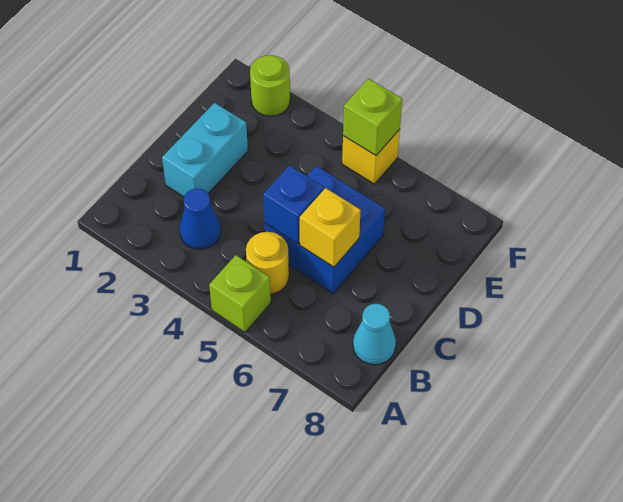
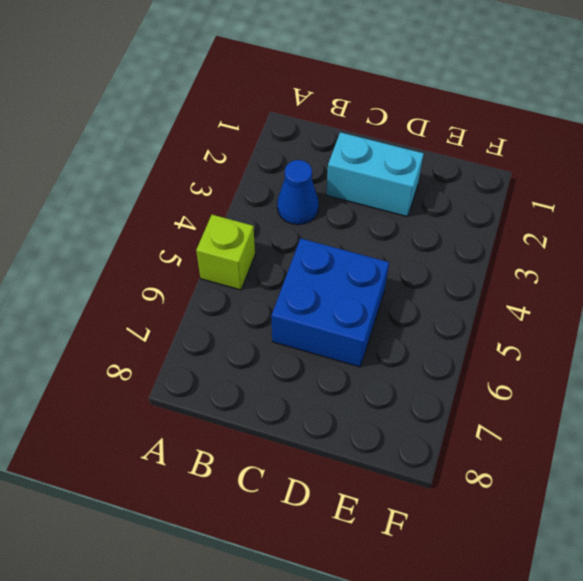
none -> yellow 1x1 round brick [246,232,289,294]
none -> cyan 1x1 cone [353,304,396,365]

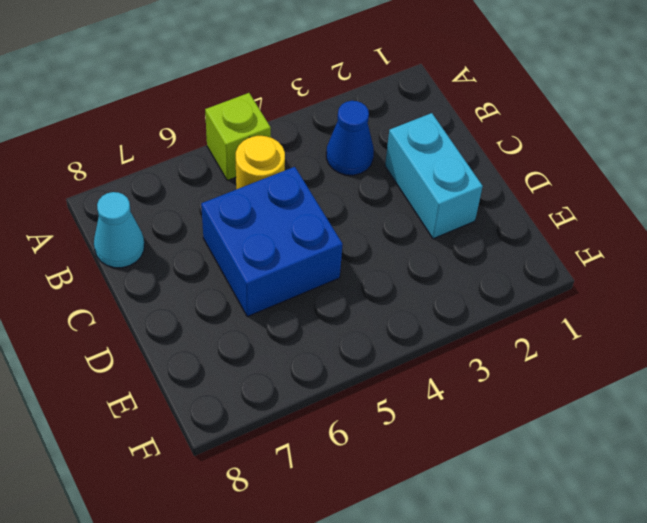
none -> lime 1x1 round brick [250,55,290,116]
none -> yellow 1x1 brick [342,129,400,184]

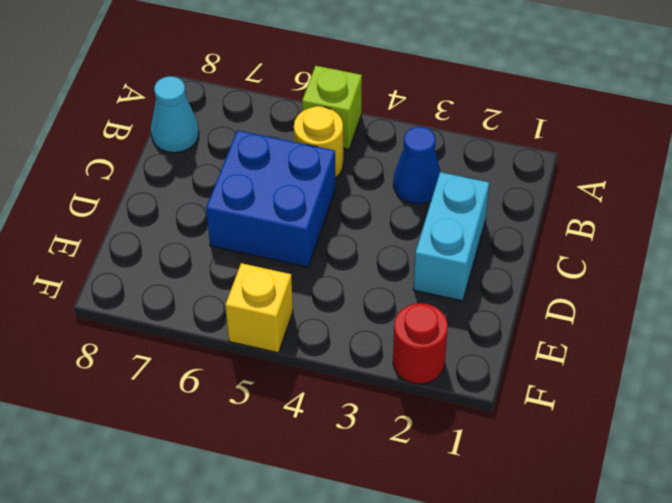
red 1x1 round brick [393,303,448,384] -> lime 1x1 round brick [250,55,290,116]
none -> blue 1x1 brick [263,165,324,244]
none -> yellow 1x1 brick [300,188,361,267]

